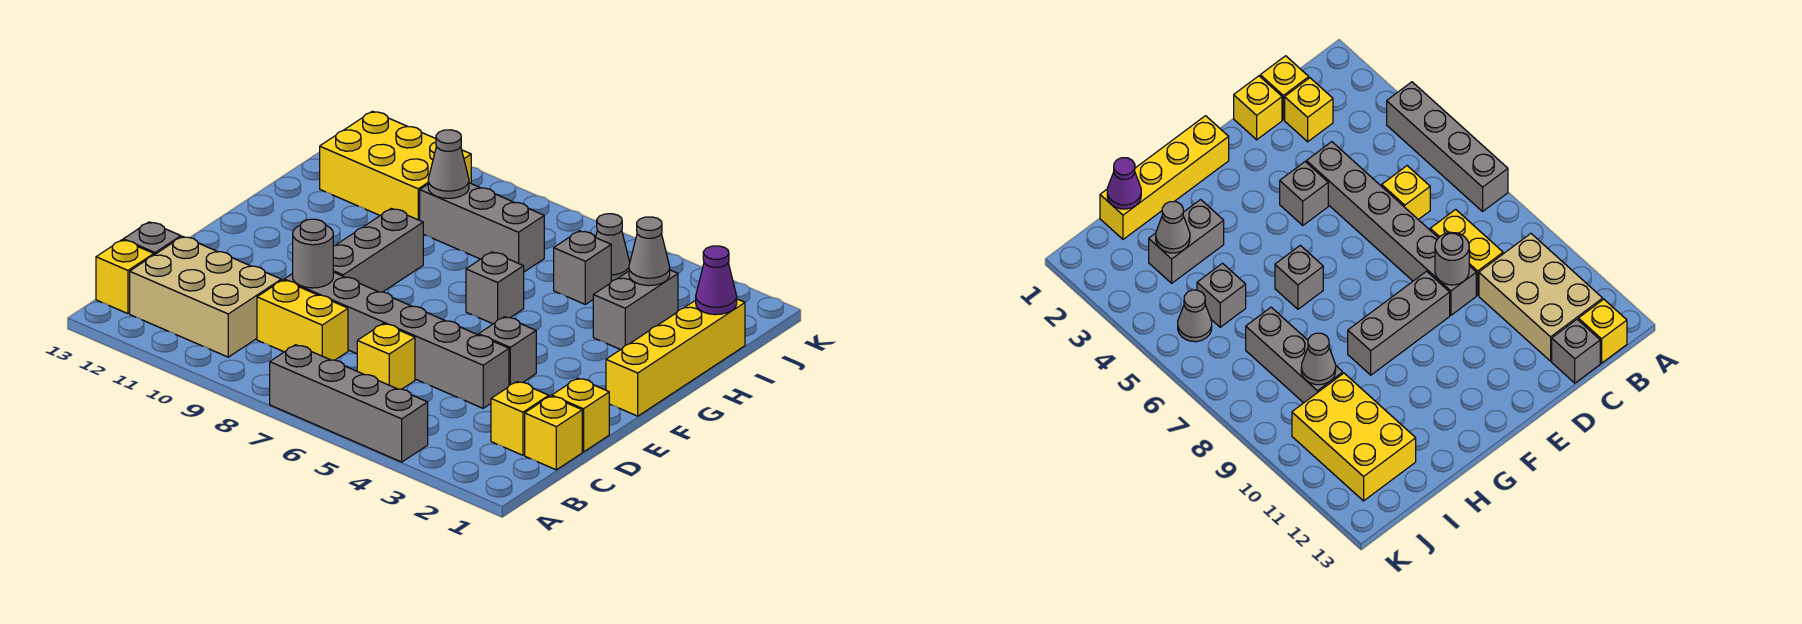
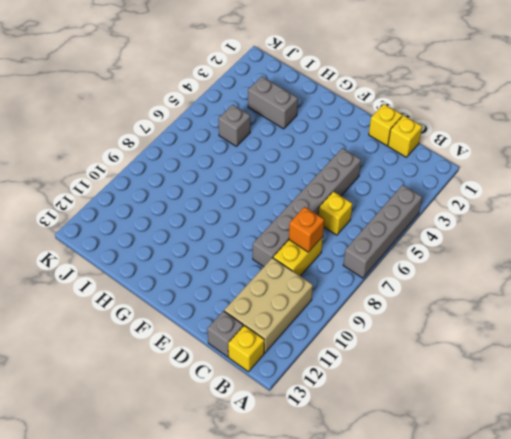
orange 1x1 brick [289,207,324,252] -> none
none -> yellow 1x1 brick [491,382,549,455]
none -> grey 1x1 brick [479,317,536,385]
none -> grey 1x3 brick [333,208,423,292]

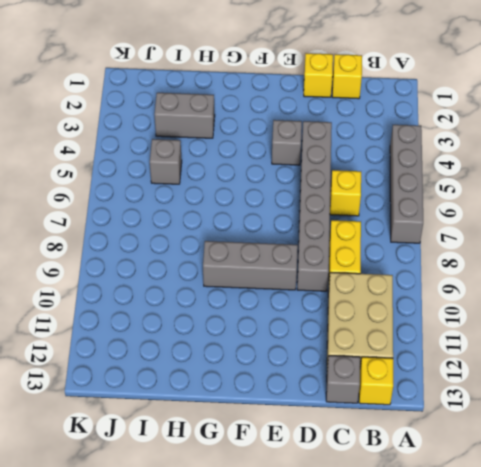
none -> yellow 1x1 brick [491,382,549,455]
none -> yellow 1x4 brick [606,299,745,416]
none -> grey 1x1 brick [466,252,524,324]

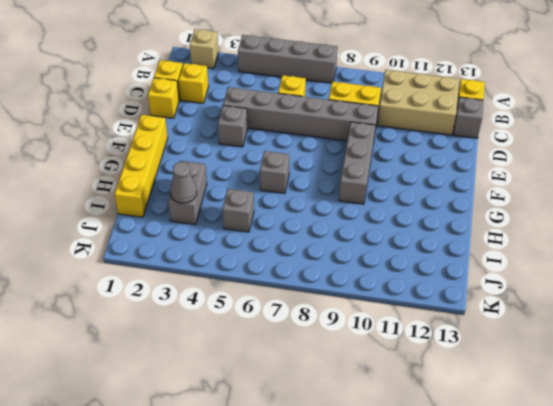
tan 1x1 brick [190,29,219,69] -> none
none -> grey 1x3 brick [420,183,544,272]
none -> yellow 2x3 brick [320,111,471,220]
none -> grey 1x1 cone [596,214,630,282]

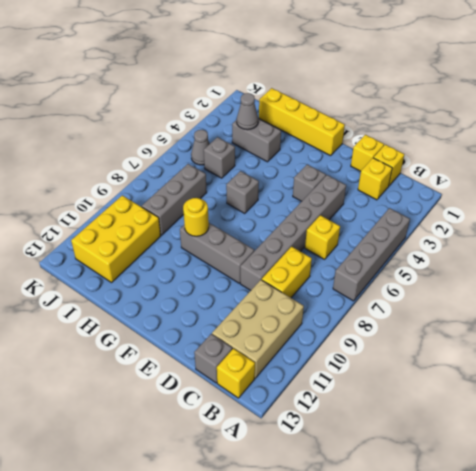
yellow 1x1 round brick [183,198,209,236] -> none
none -> grey 1x1 round brick [293,219,333,288]
none -> purple 1x1 cone [696,246,737,315]
none -> grey 1x1 cone [428,130,469,198]

